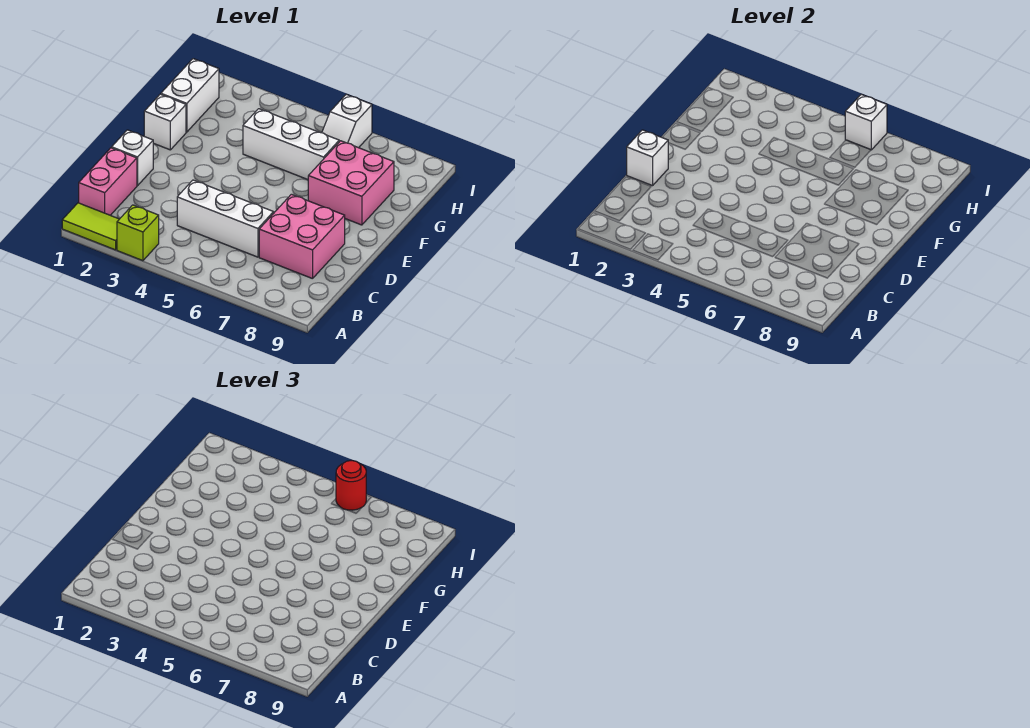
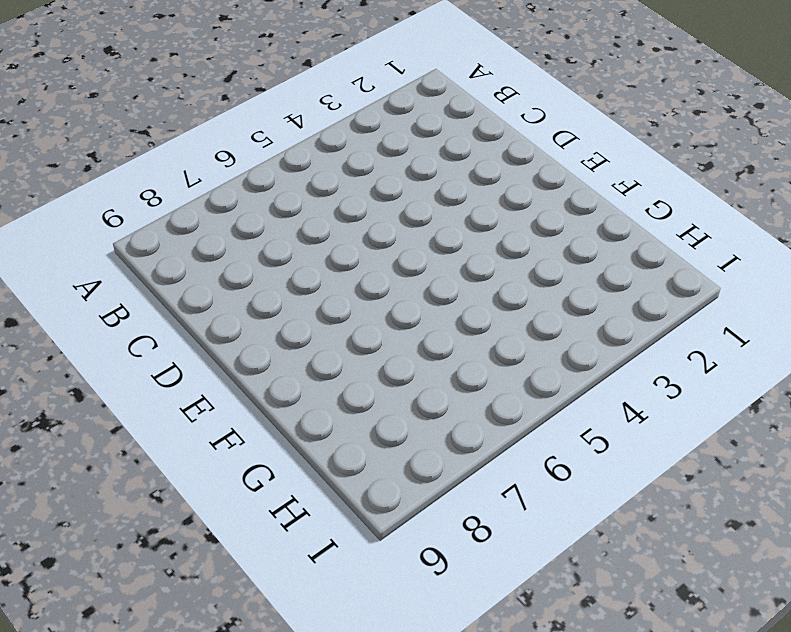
none -> lime 1x2 tile [62,203,119,250]
none -> lime 1x1 brick [117,205,159,261]
none -> pink 1x2 brick [79,148,137,215]

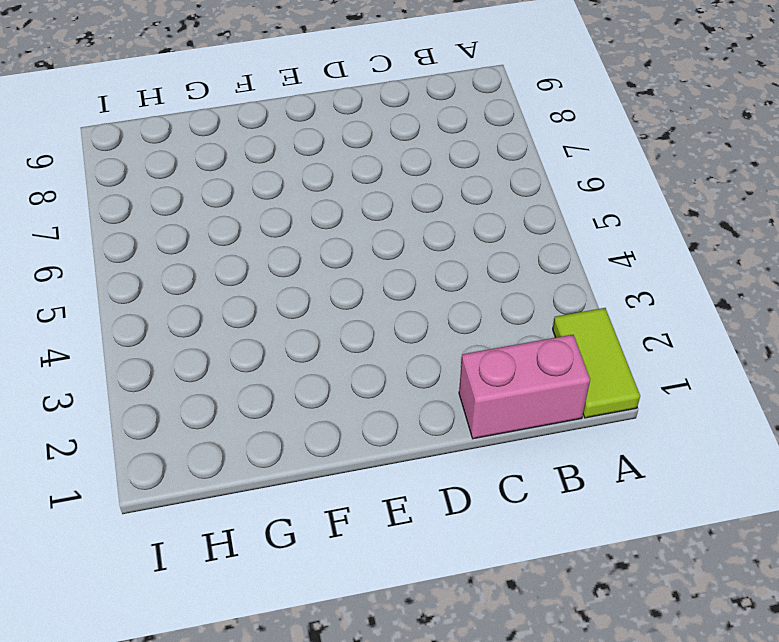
none -> lime 1x1 brick [117,205,159,261]
none -> white 1x3 brick [177,180,274,257]
none -> pink 2x2 brick [259,194,345,279]

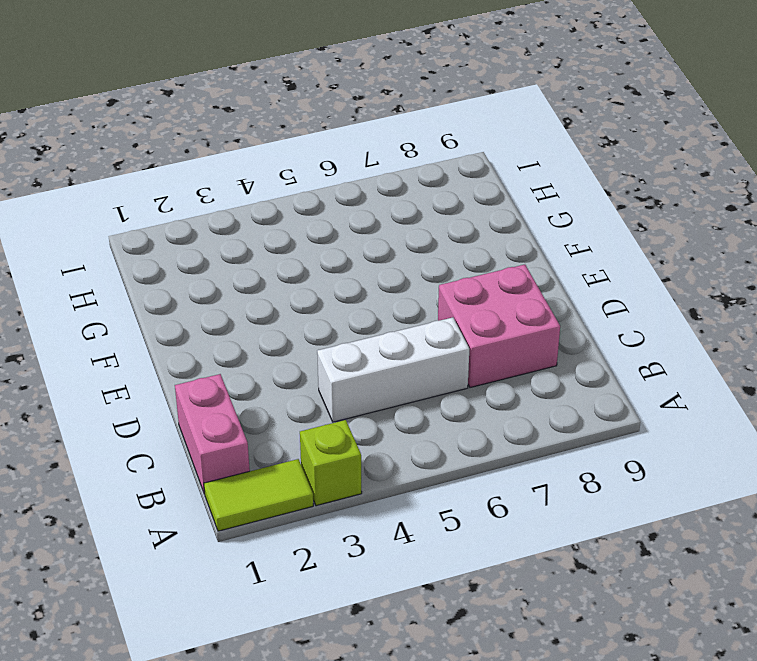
none -> white 1x1 brick [112,130,153,186]
none -> white 1x1 brick [144,94,186,150]
none -> pink 2x2 brick [308,141,394,225]

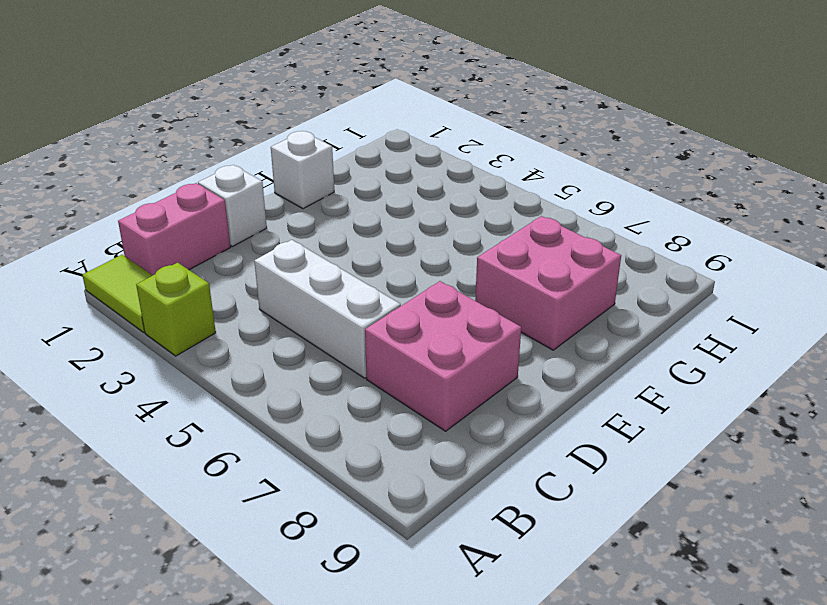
none -> white 1x2 brick [161,59,219,132]
none -> white 1x3 brick [243,109,339,180]
none -> white 1x2 slope [322,94,372,148]

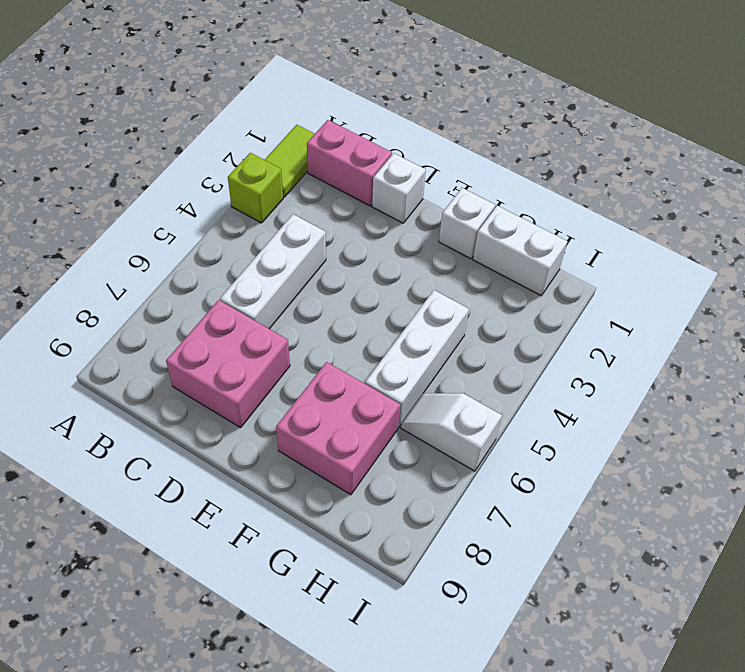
none -> white 1x1 brick [627,130,668,186]
none -> white 1x1 brick [845,94,887,150]
none -> red 1x1 round brick [336,461,366,510]

